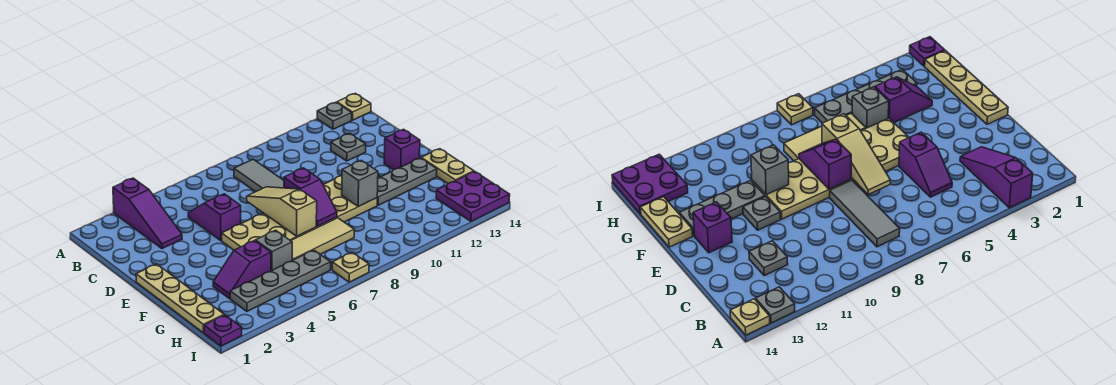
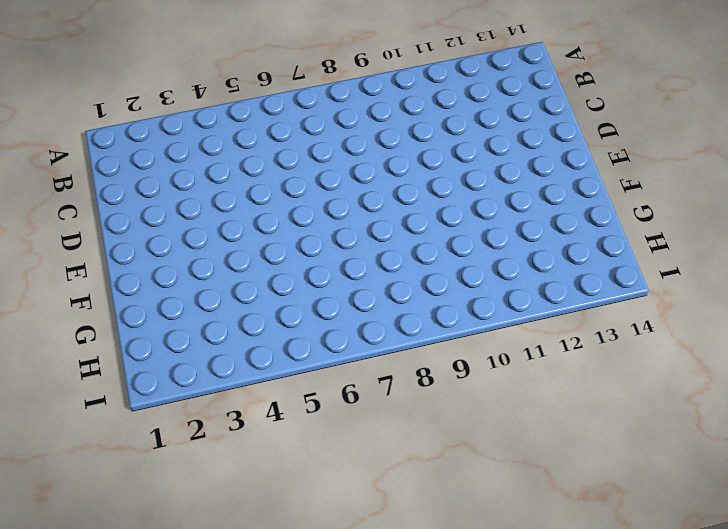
none -> purple 1x3 slope [113,178,182,249]
none -> grey 1x1 plate [317,102,352,129]
none -> tan 1x1 plate [337,93,371,120]

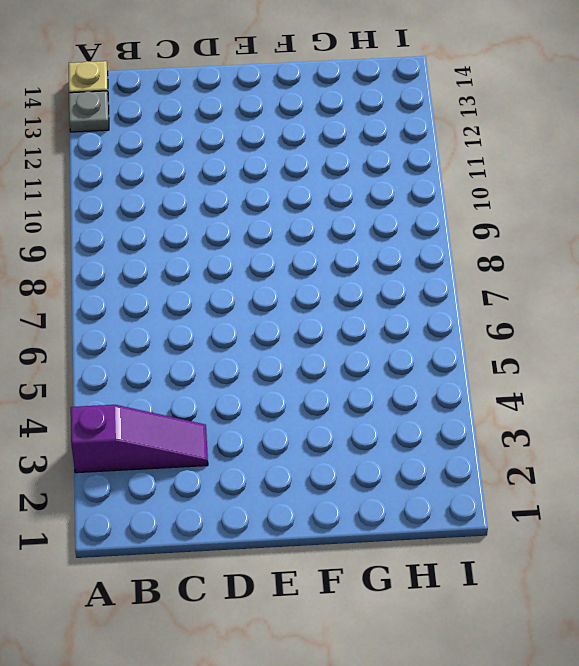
none -> grey 1x3 tile [234,159,284,192]
none -> purple 1x2 slope [188,194,241,241]
none -> grey 1x1 plate [331,133,366,161]

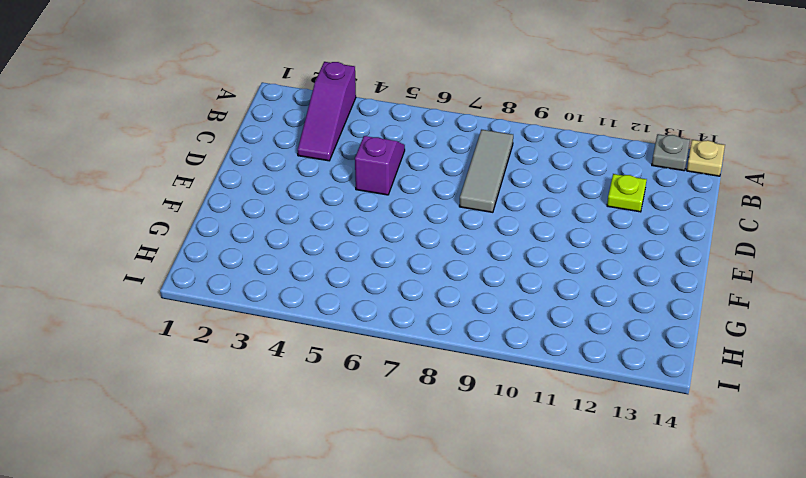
lime 1x1 plate [607,174,647,212] -> grey 1x1 plate [331,133,366,161]
none -> tan 1x4 plate [136,264,224,333]
none -> tan 2x6 plate [222,176,377,250]
none -> grey 1x1 plate [743,197,781,230]

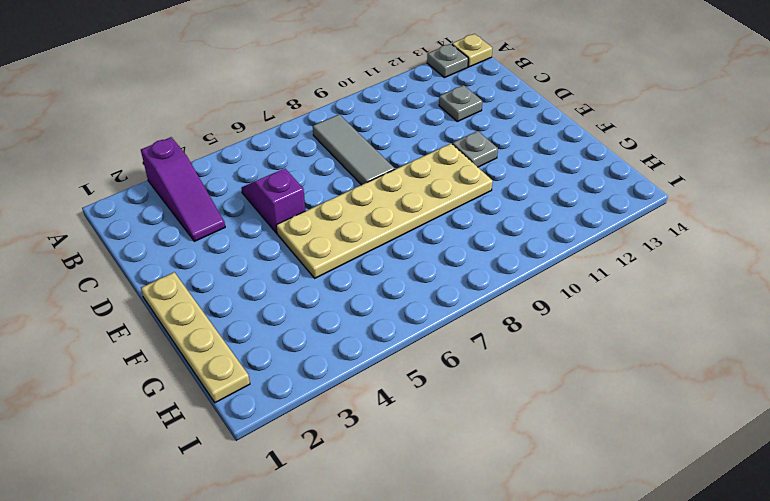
none -> purple 1x1 brick [384,129,420,170]
none -> grey 1x3 plate [377,158,437,205]
none -> tan 1x2 plate [421,149,474,184]

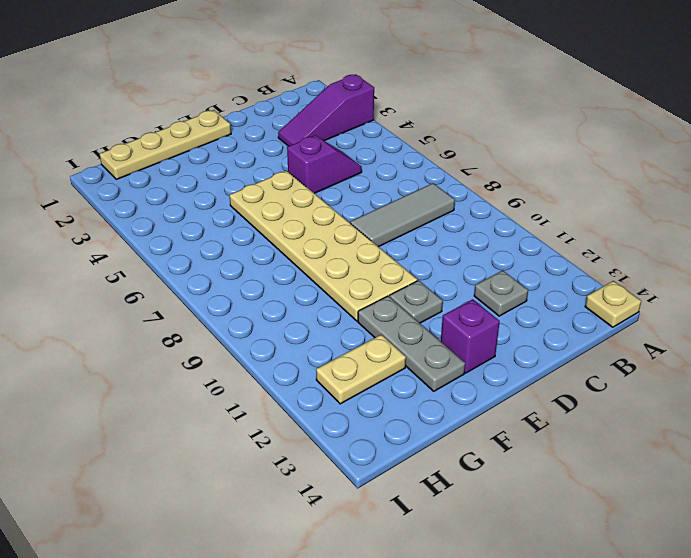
tan 1x2 plate [316,335,406,404] -> tan 1x2 plate moved to [421,149,474,184]
none -> grey 1x1 plate [317,102,352,129]
none -> purple 1x2 slope [213,241,271,299]
none -> grey 1x1 brick [256,230,292,271]

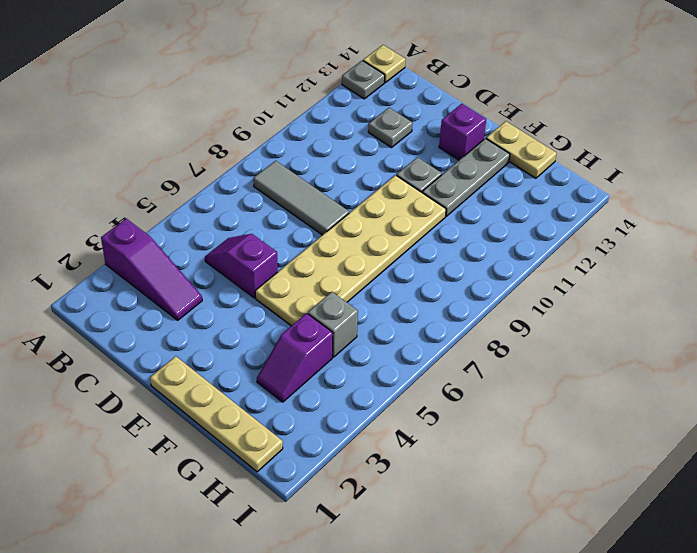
none -> tan 1x3 tile [291,218,354,260]
none -> grey 1x4 plate [230,250,331,311]
none -> purple 2x2 plate [436,172,510,221]

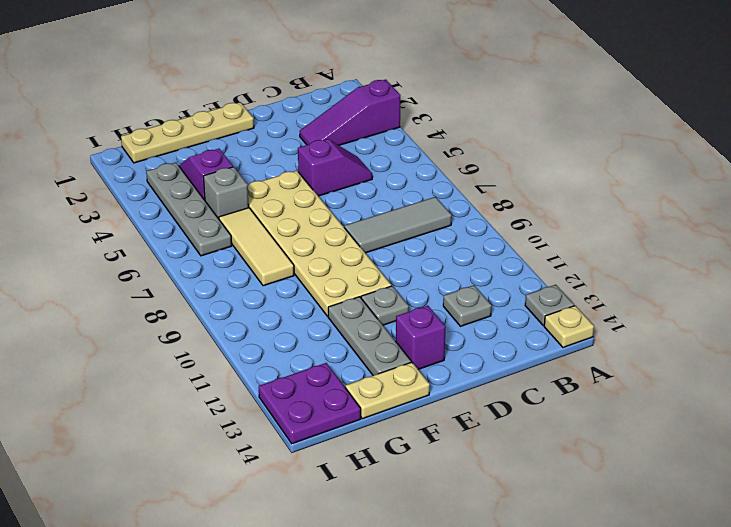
none -> purple 1x1 plate [204,315,242,346]
none -> tan 1x1 plate [332,252,369,282]
none -> tan 1x3 slope [247,187,317,236]

